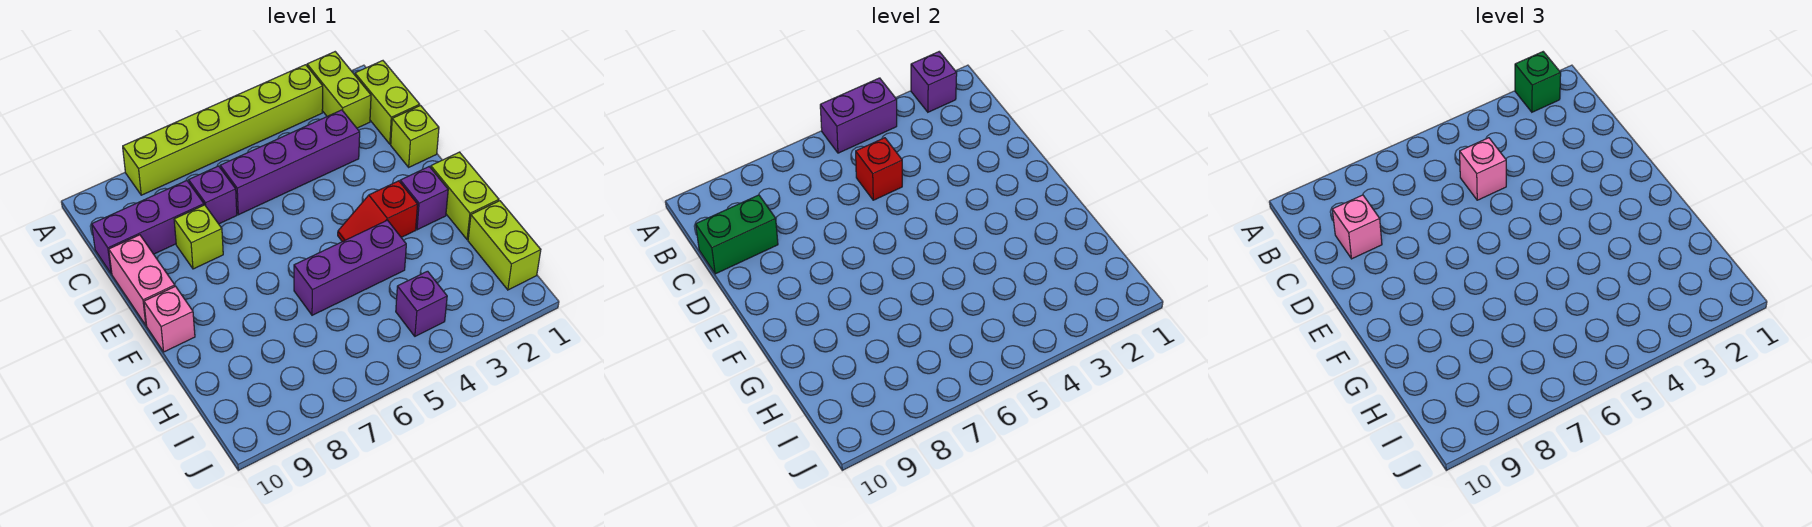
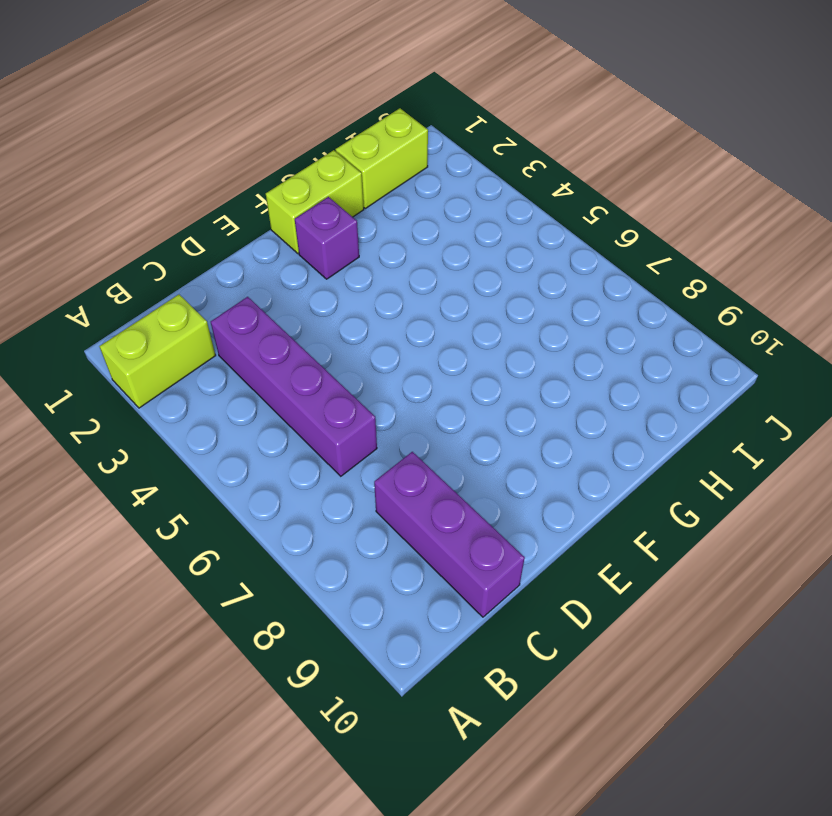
none -> lime 1x6 brick [123,65,323,195]
none -> lime 1x2 brick [355,61,420,144]
none -> purple 1x1 brick [189,166,237,224]

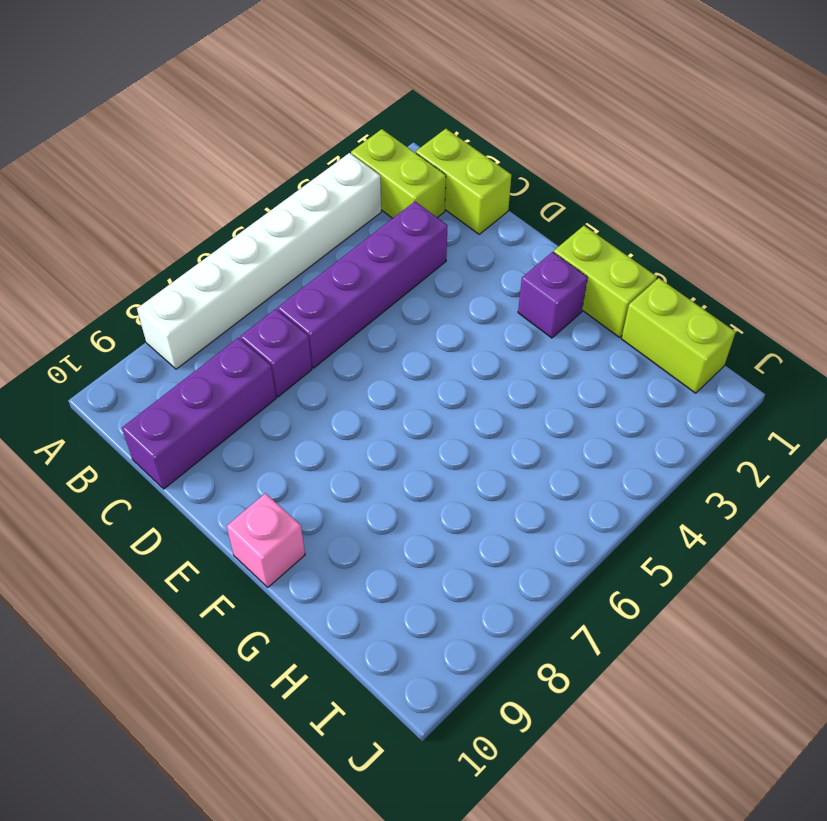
white 1x6 brick [137,153,381,369] -> lime 1x6 brick [123,65,323,195]
none -> lime 1x1 brick [391,106,439,167]
none -> lime 1x1 brick [174,205,223,269]
none -> pink 1x2 brick [109,235,175,325]

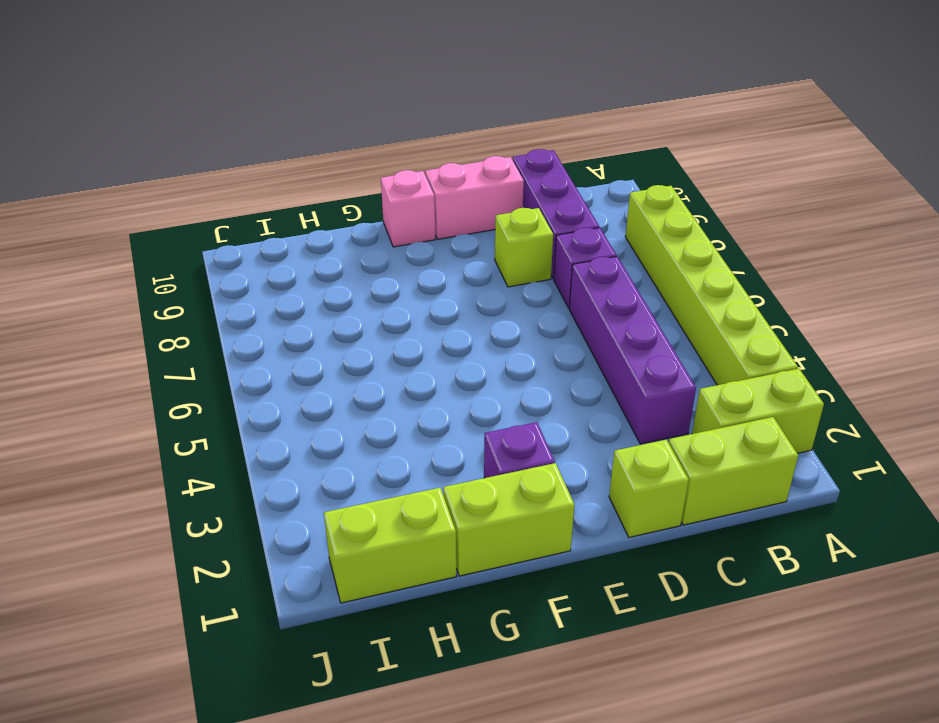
none -> red 1x2 slope [338,181,418,242]
none -> purple 1x3 brick [294,220,406,315]
none -> purple 1x1 brick [396,271,447,336]

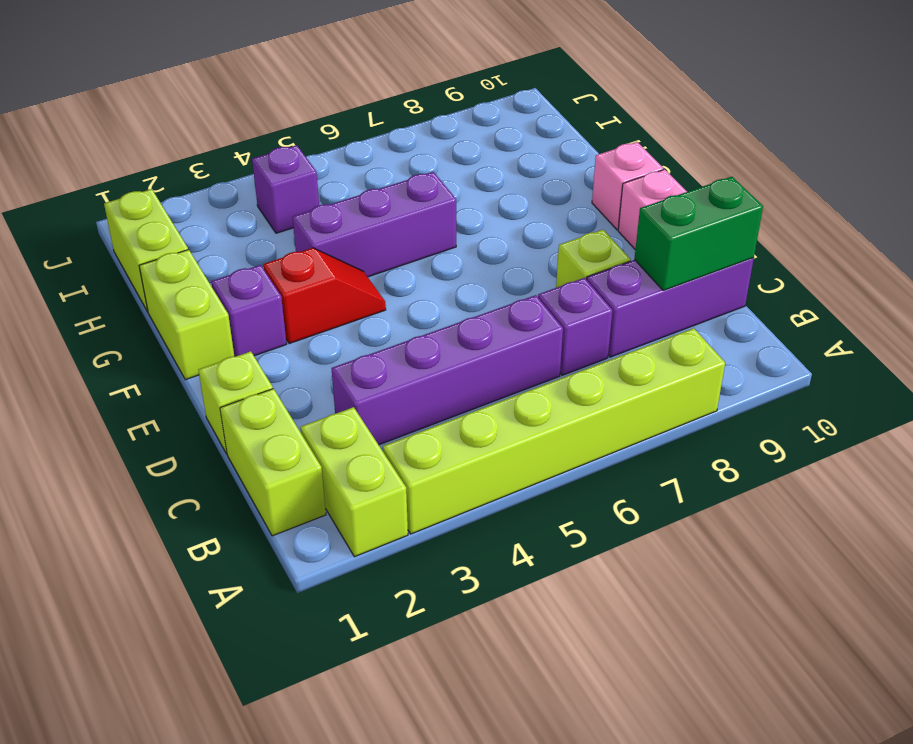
none -> purple 1x1 brick [911,52,957,112]
none -> purple 1x2 brick [820,78,897,153]
none -> red 1x1 brick [856,138,902,200]

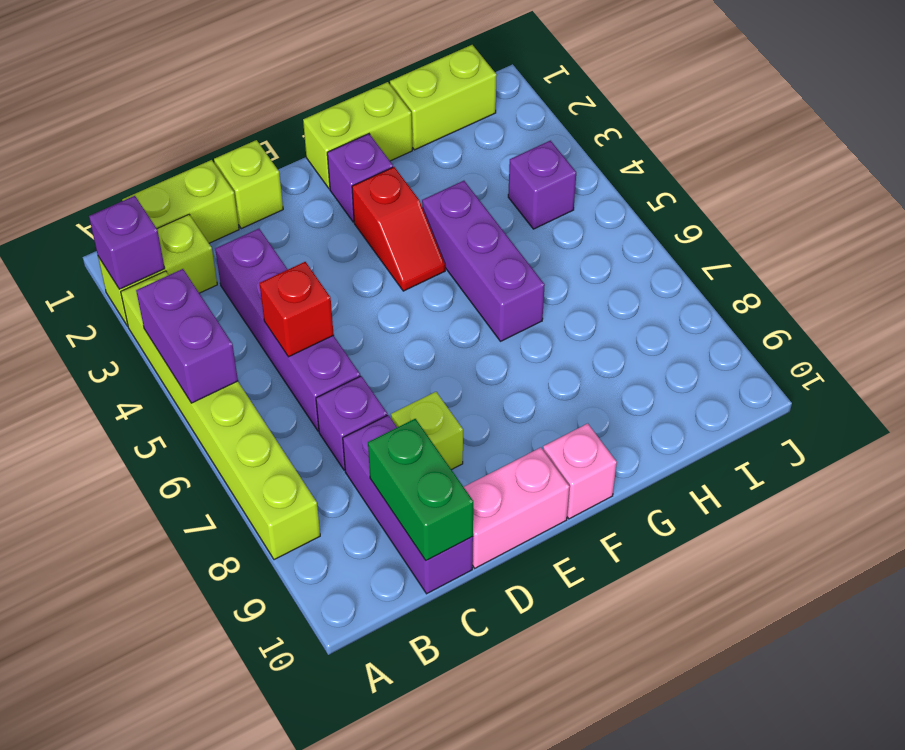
none -> green 1x1 brick [1515,52,1561,112]
none -> pink 1x1 brick [1460,138,1506,200]
none -> pink 1x1 brick [1332,195,1382,259]

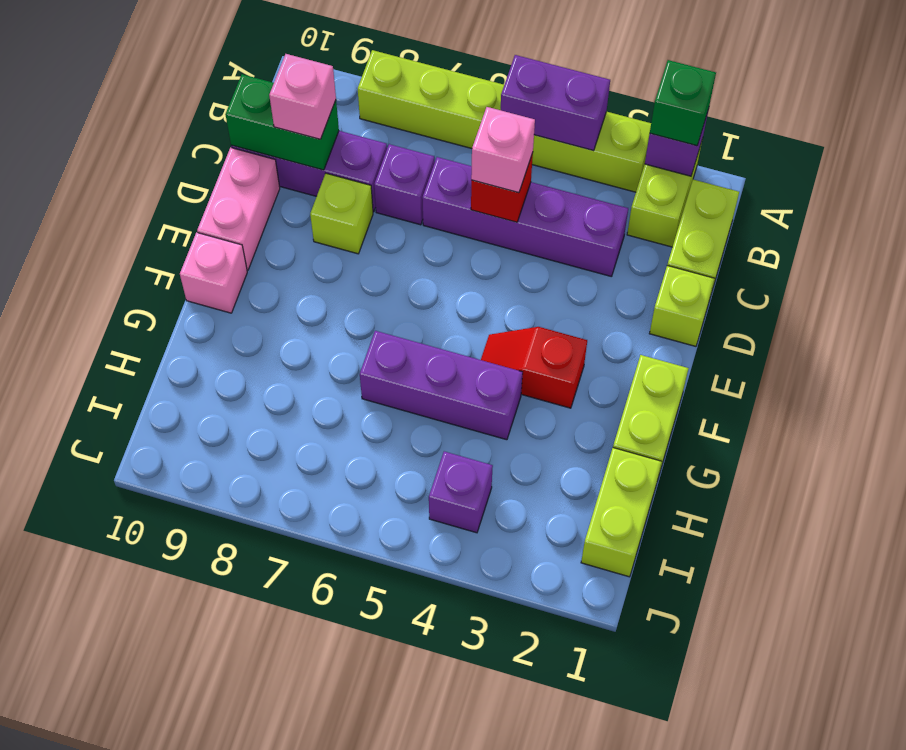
none -> purple 1x1 brick [400,167,448,230]

